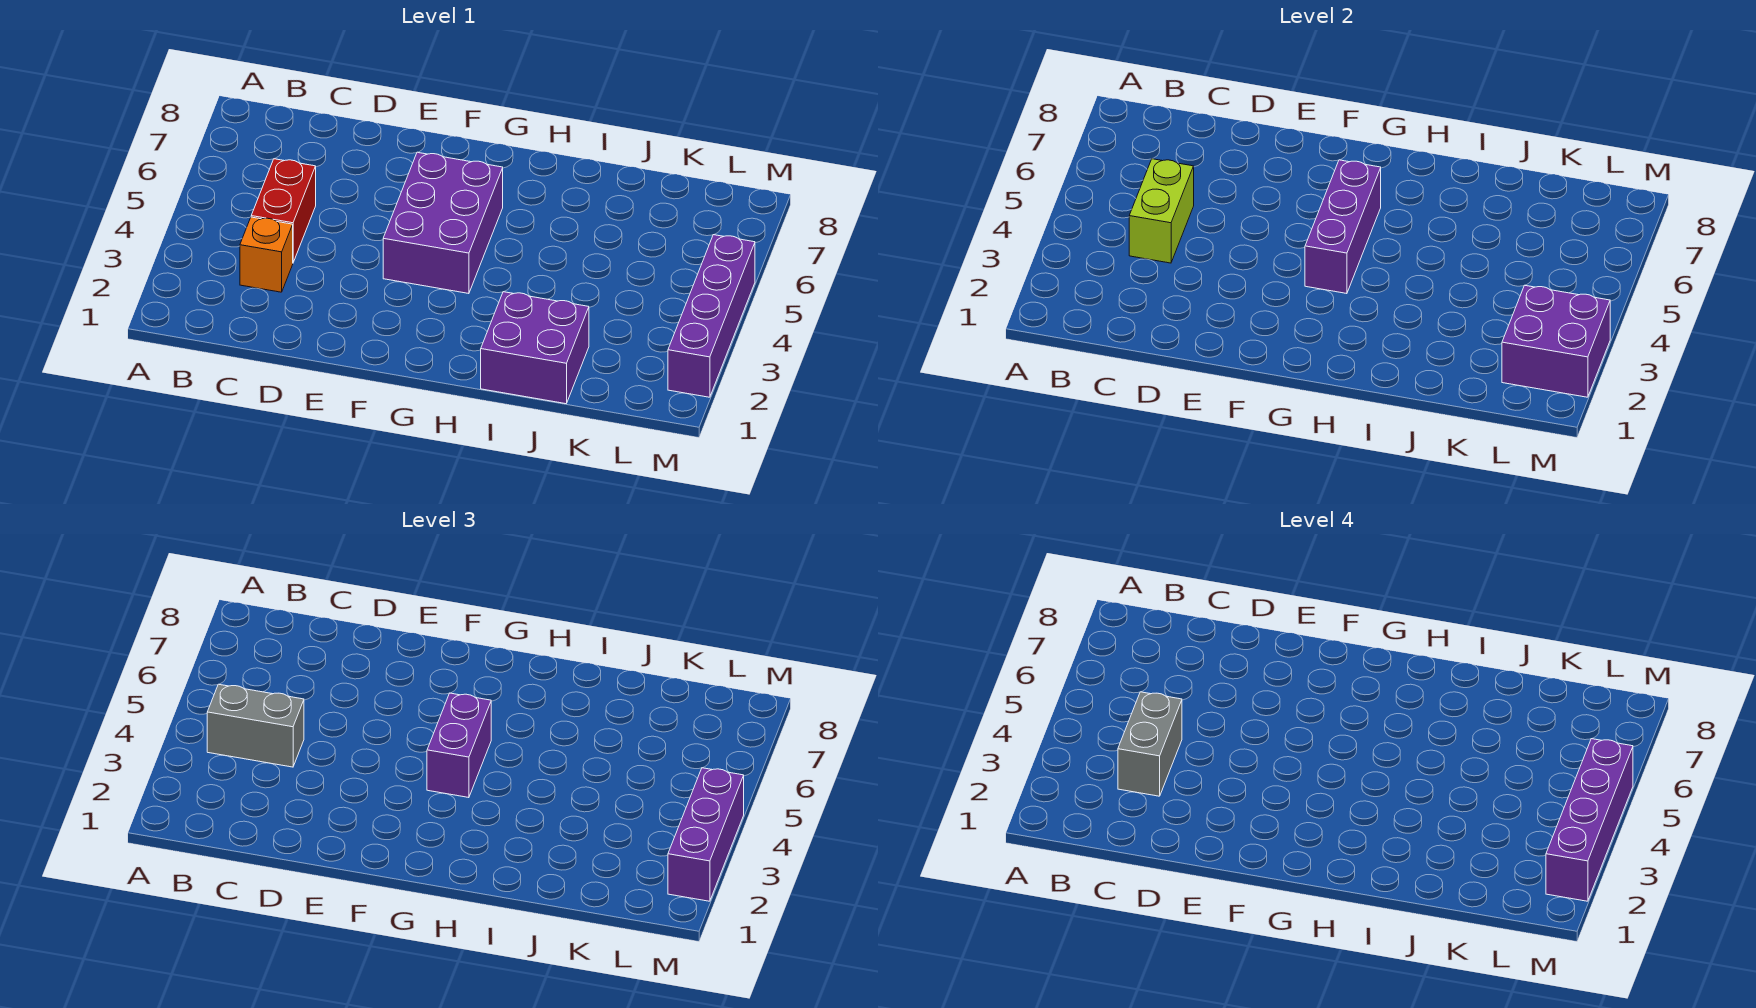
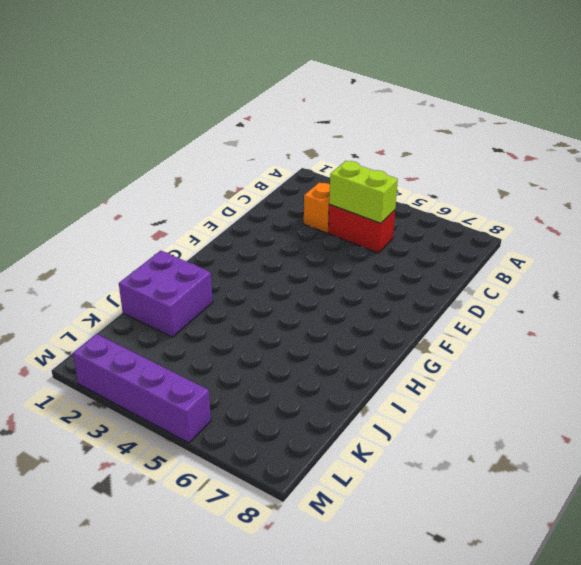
none -> purple 2x3 brick [383,152,503,294]
none -> purple 1x3 brick [1305,160,1381,294]
none -> purple 2x2 brick [1502,285,1610,397]

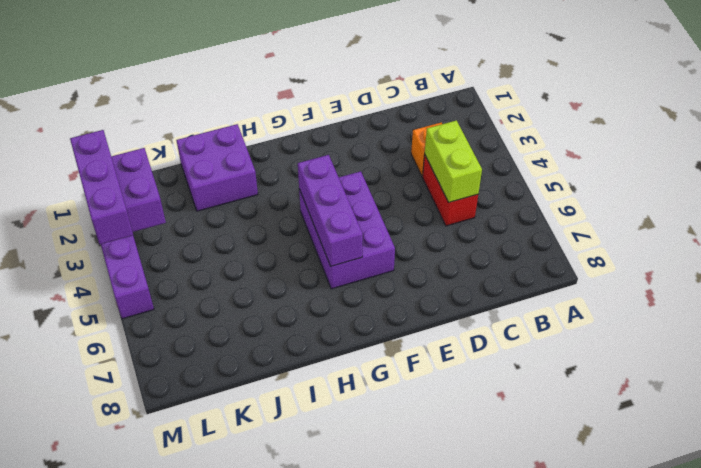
none -> grey 1x2 brick [207,684,304,767]
none -> purple 1x2 brick [427,693,491,798]
none -> grey 1x2 brick [1118,692,1182,796]

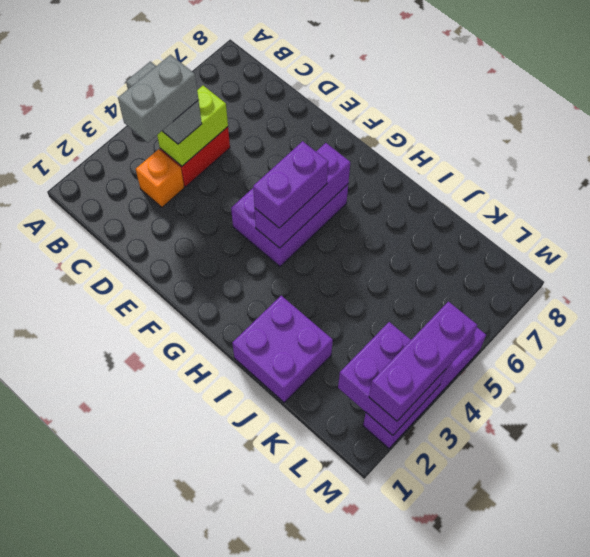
none -> purple 1x4 brick [1546,739,1633,901]

